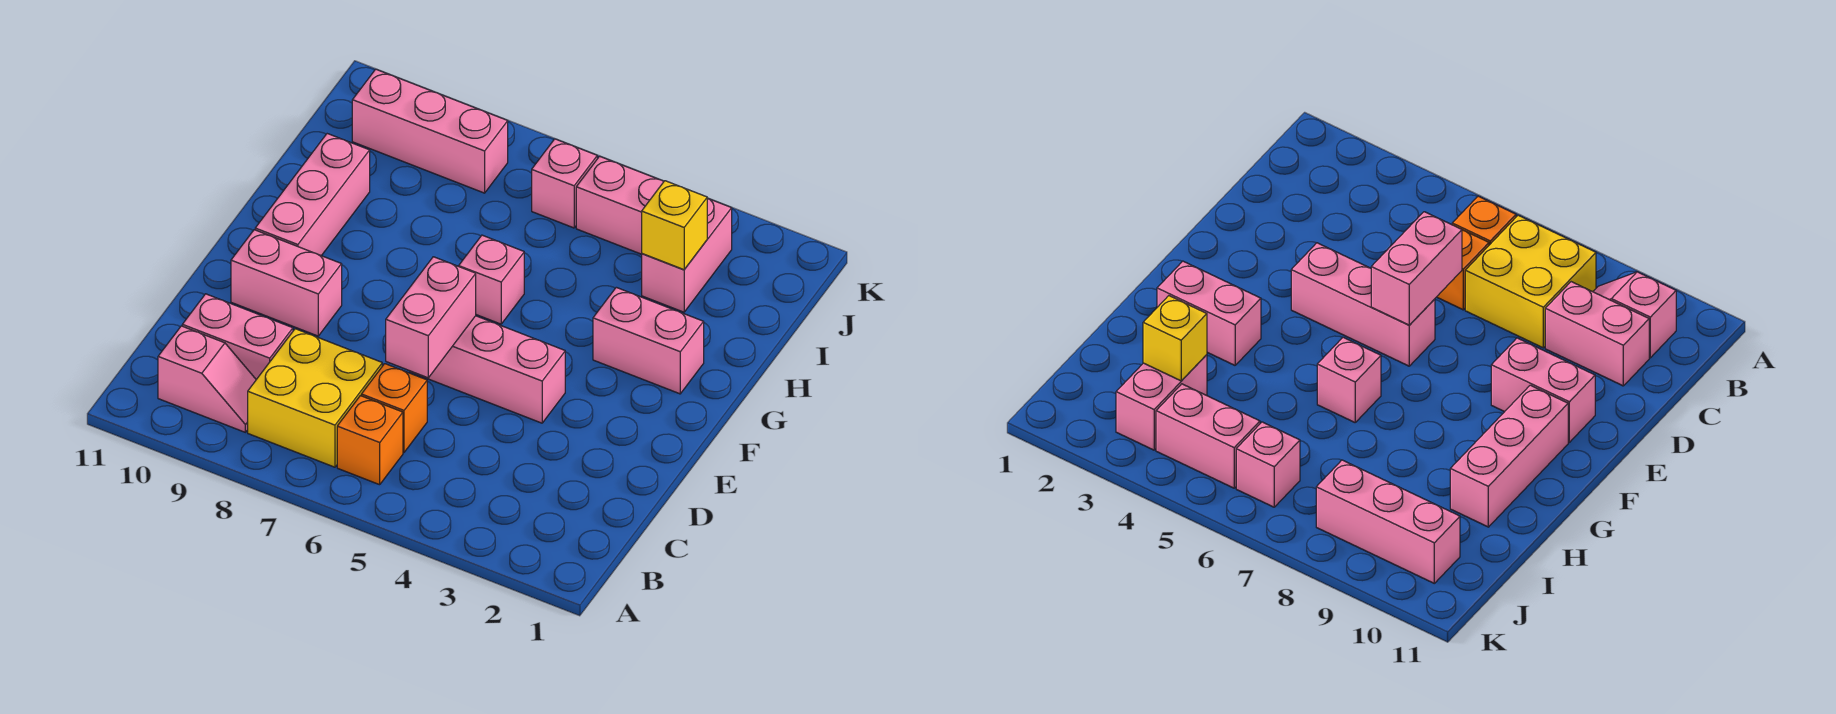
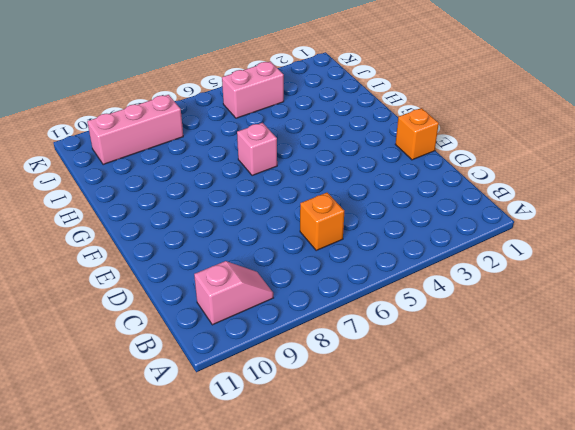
orange 1x1 brick [395,108,439,160] -> orange 1x1 brick moved to [337,396,403,485]
none -> yellow 2x2 brick [248,329,382,467]
none -> pink 1x2 brick [182,294,293,380]
none -> pink 1x3 brick [410,316,565,423]

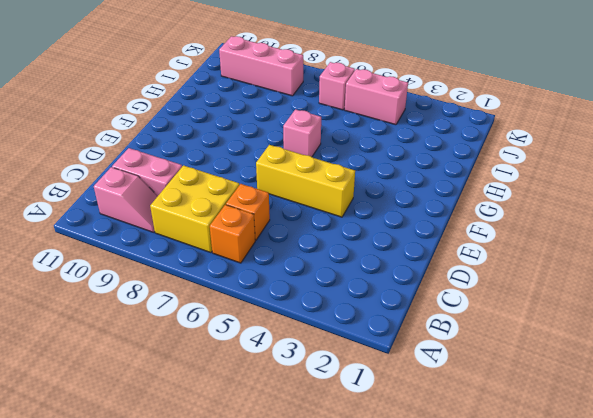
yellow 1x3 brick [256,145,355,217] -> pink 1x3 brick [410,316,565,423]
none -> pink 1x2 brick [231,230,342,336]
none -> pink 1x3 brick [255,134,370,256]
none -> pink 1x2 brick [593,287,704,394]

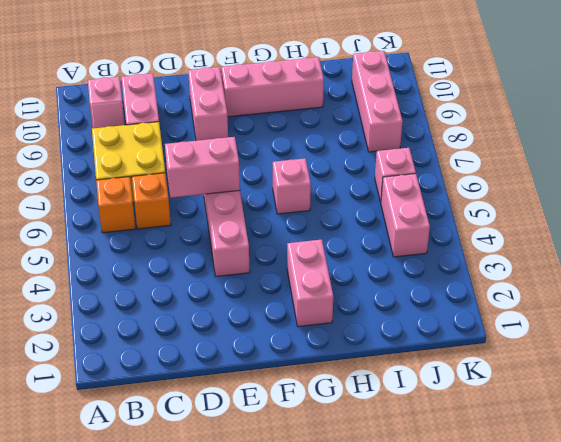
none -> pink 1x2 brick [642,198,732,312]
none -> yellow 1x1 brick [642,181,707,270]

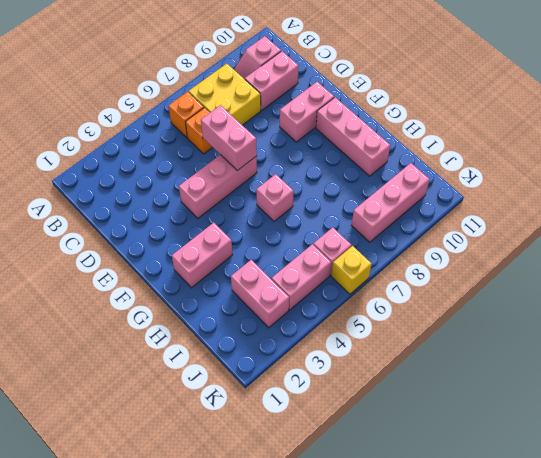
yellow 1x1 brick [331,246,372,294] -> yellow 1x1 brick moved to [642,181,707,270]

